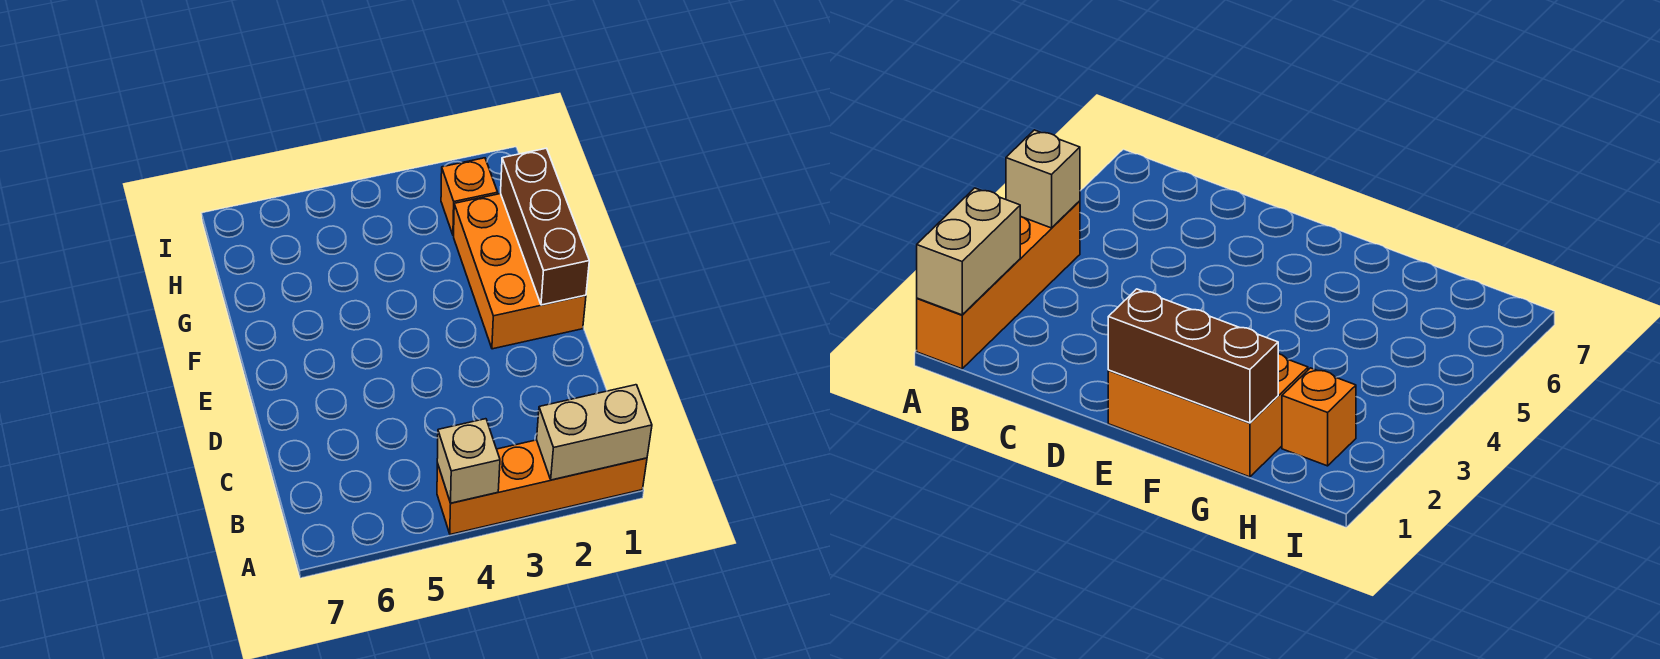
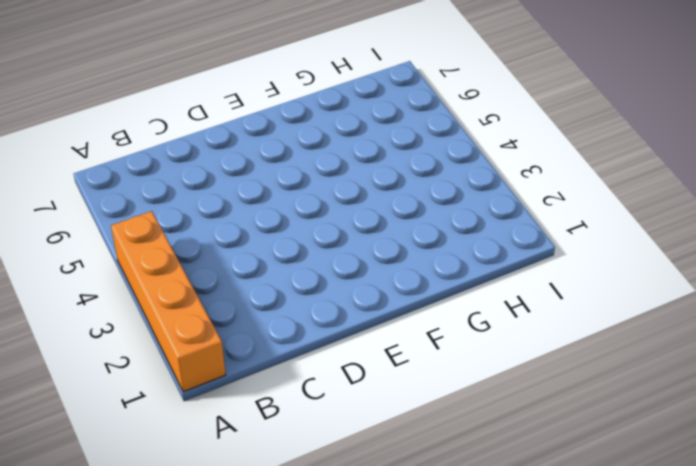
none -> orange 2x3 brick [454,194,586,349]
none -> orange 1x1 brick [441,158,498,236]

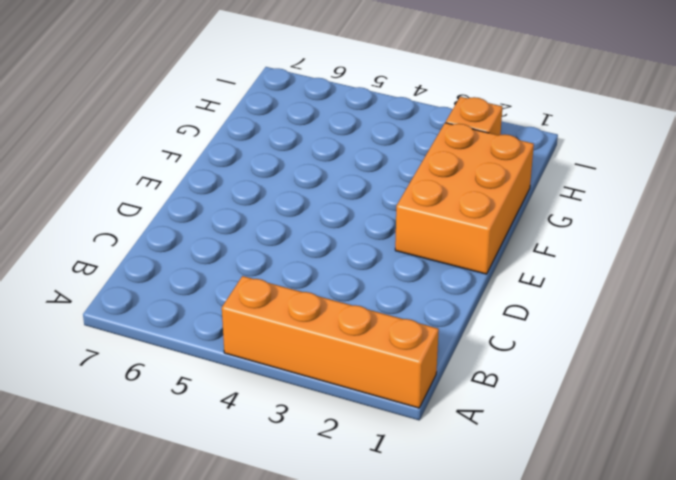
none -> tan 1x2 brick [537,385,652,480]
none -> tan 1x1 brick [437,419,500,503]

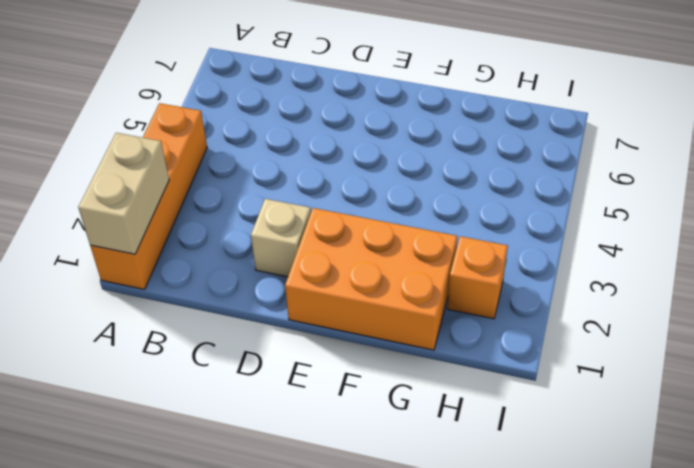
tan 1x1 brick [251,199,311,277] -> tan 1x1 brick moved to [437,419,500,503]
none -> brown 1x3 brick [501,148,589,305]

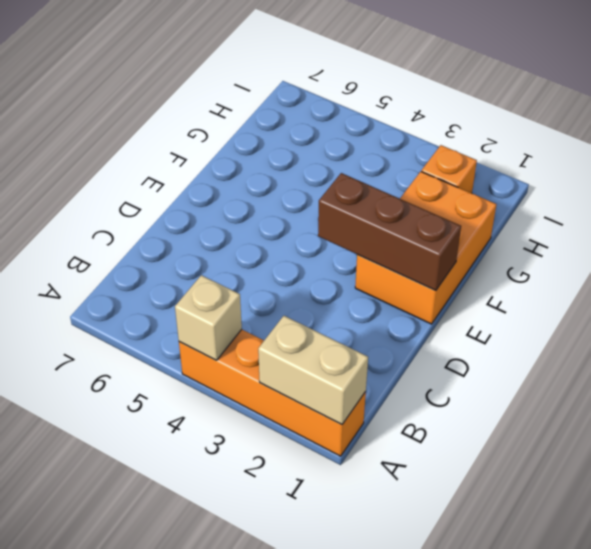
brown 1x3 brick [318,173,461,291] -> brown 1x3 brick turned to [501,148,589,305]

